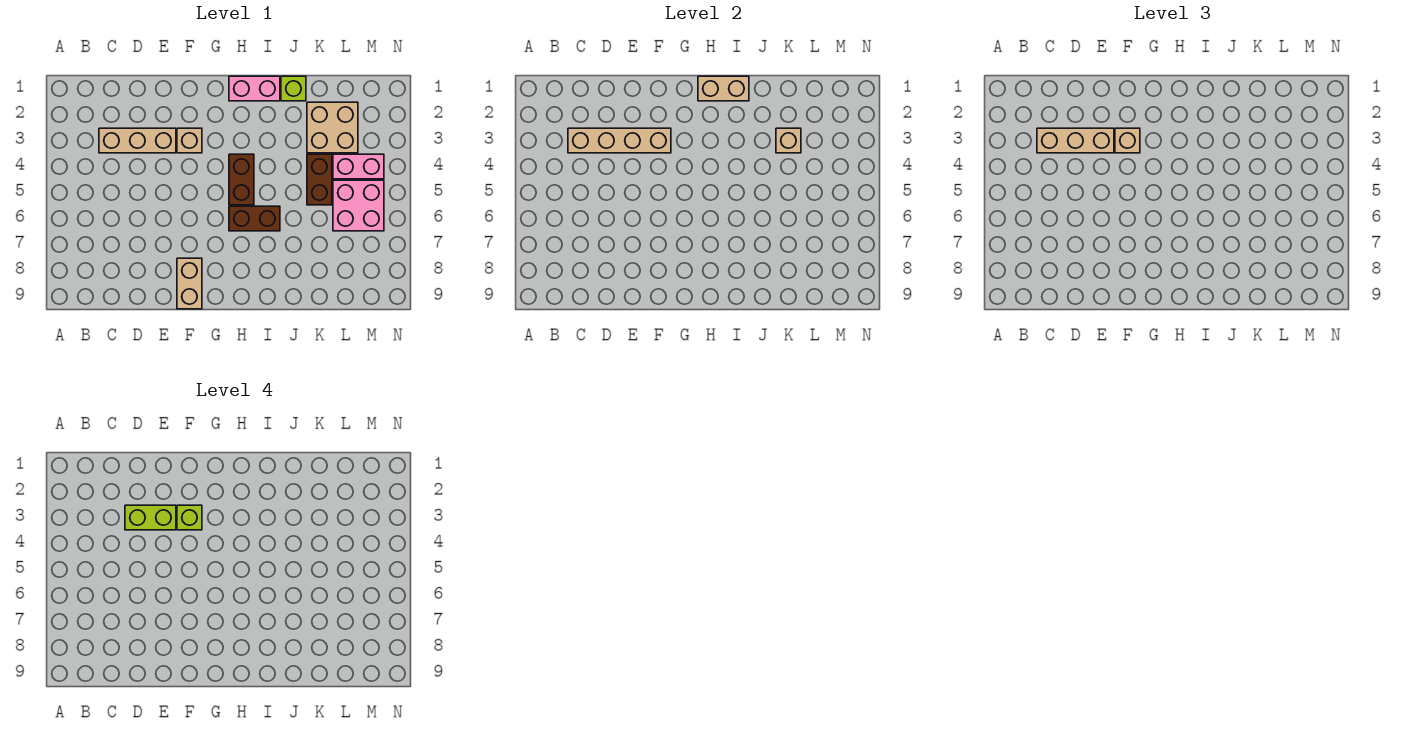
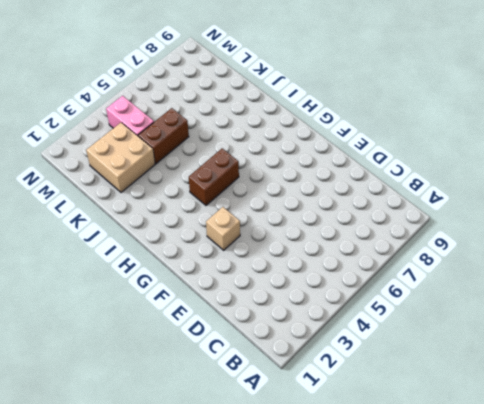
none -> tan 1x3 brick [99,128,176,153]
none -> tan 1x2 brick [177,258,202,309]
none -> pink 1x2 brick [229,76,280,101]

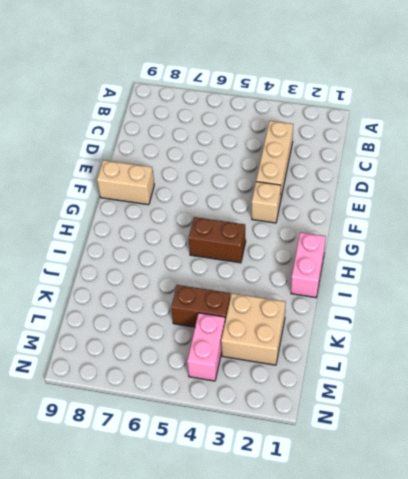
none -> brown 1x2 brick [229,206,280,231]
none -> lime 1x1 brick [281,76,306,101]
none -> pink 2x2 brick [333,180,384,231]

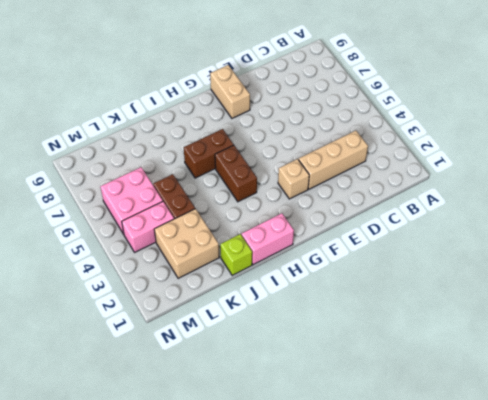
none -> tan 1x4 brick [568,128,671,153]
none -> tan 1x2 brick [698,76,749,101]
none -> tan 1x1 brick [776,128,801,153]

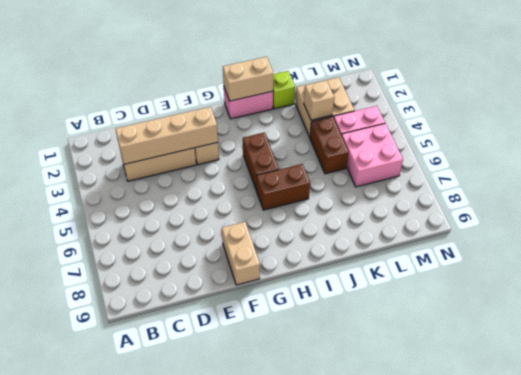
none -> tan 1x3 brick [1037,128,1114,153]
none -> tan 1x1 brick [1115,128,1140,153]
none -> lime 1x2 brick [125,505,176,530]

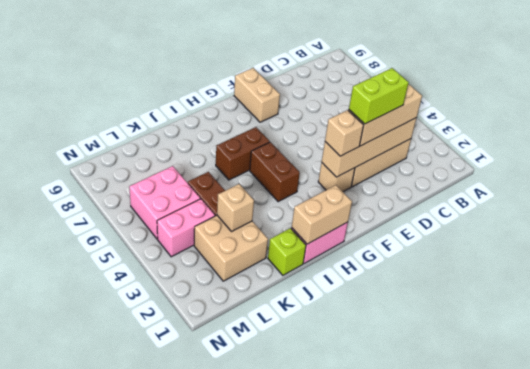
none -> lime 1x1 brick [177,505,202,530]

